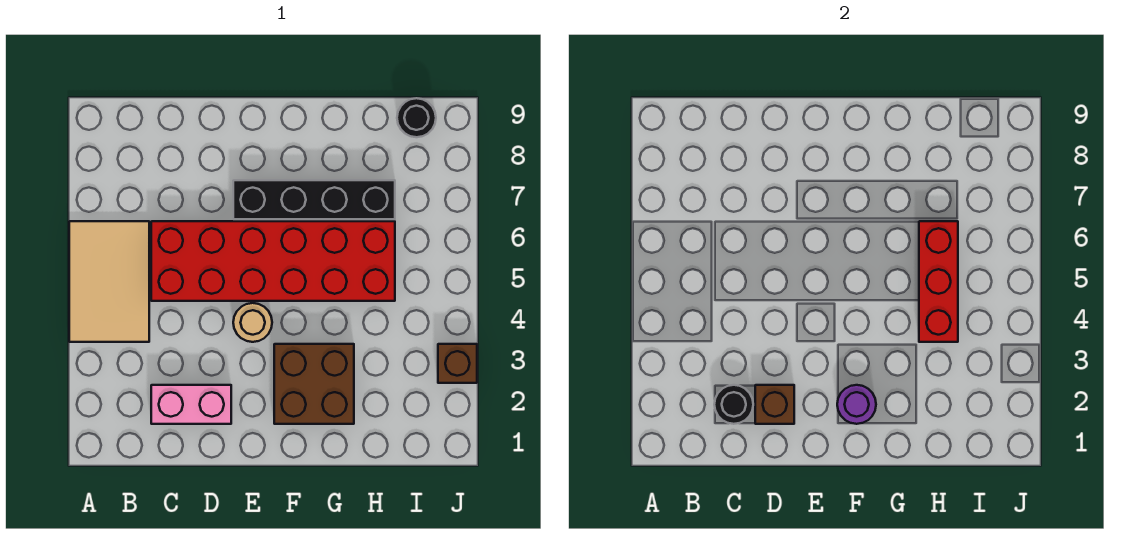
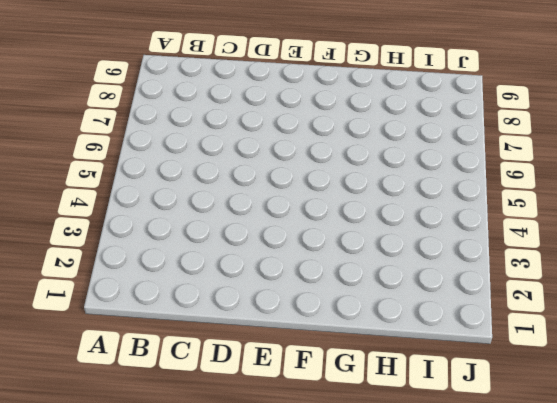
none -> tan 2x3 tile [69,221,149,342]
none -> pink 1x2 brick [151,385,231,424]
none -> red 2x6 brick [151,221,395,301]

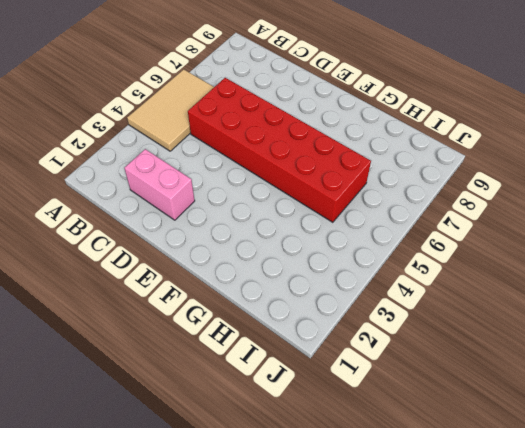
none -> tan 1x1 round brick [233,303,272,342]
none -> black 1x4 brick [233,180,395,219]
none -> brown 2x2 brick [274,344,354,424]

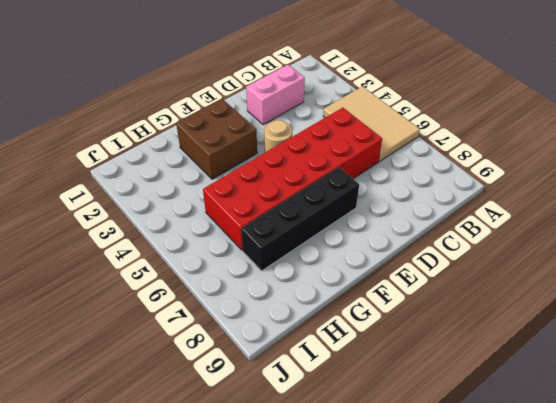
none -> black 1x1 round brick [397,98,436,137]
none -> brown 1x1 brick [438,344,477,383]
none -> black 1x1 round brick [714,385,753,424]

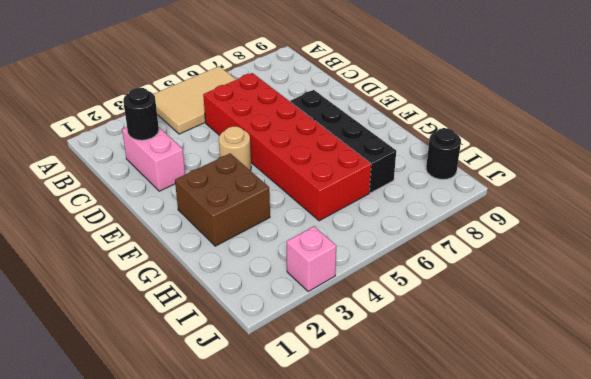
pink 1x1 brick [287,226,336,291] -> brown 1x1 brick [438,344,477,383]
none -> brown 1x1 brick [755,385,794,424]
none -> purple 1x1 round brick [837,385,876,424]
none -> red 1x3 brick [919,221,958,342]

